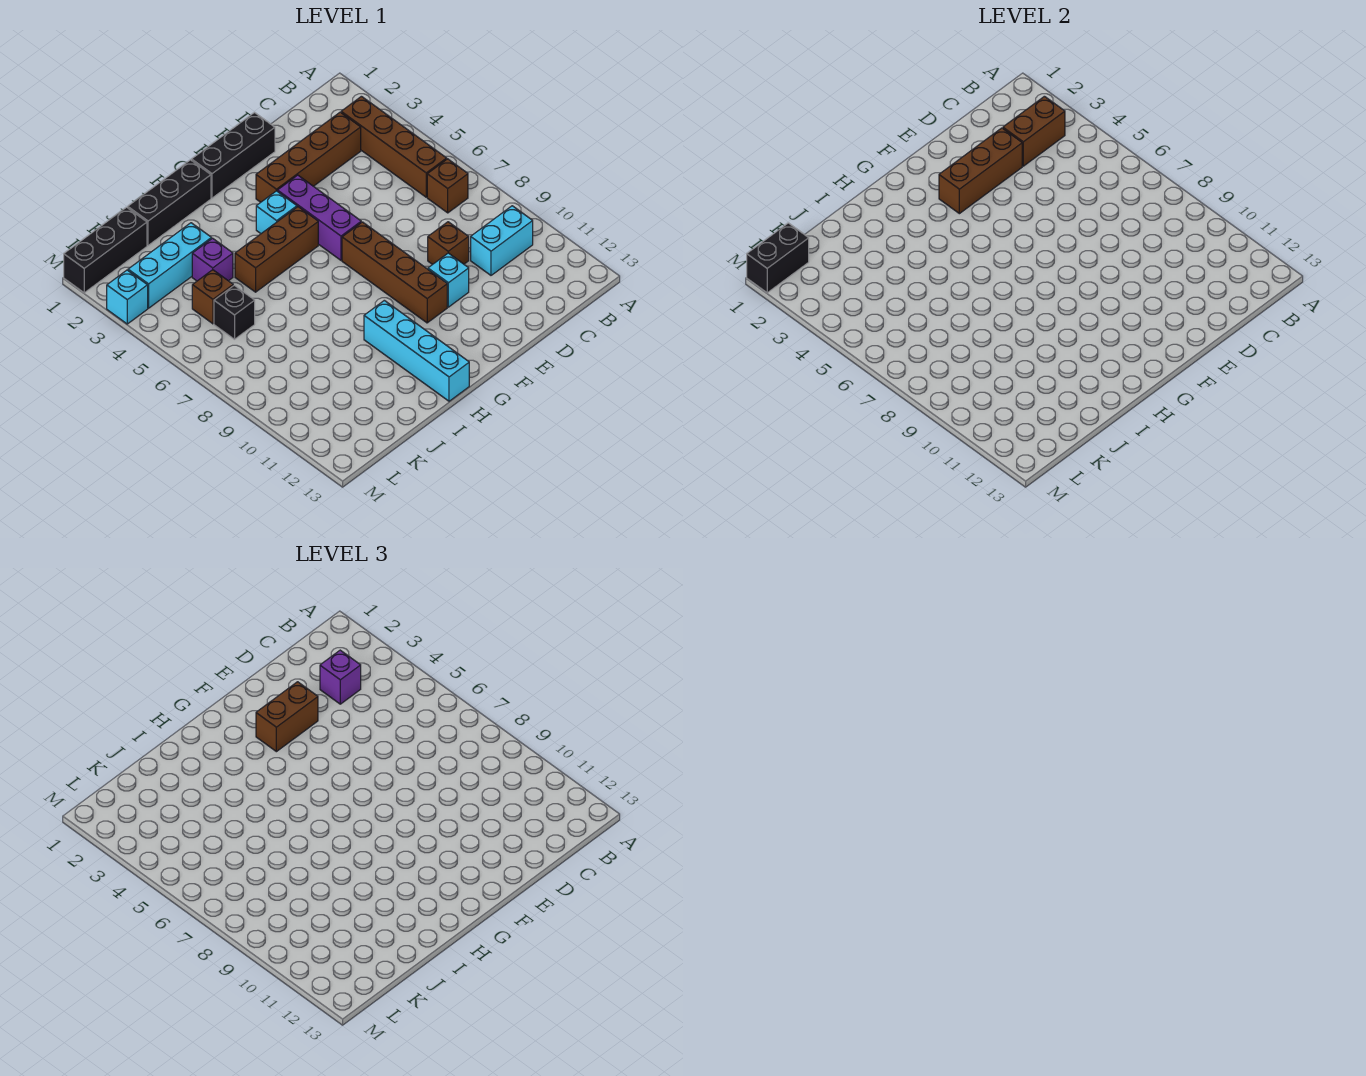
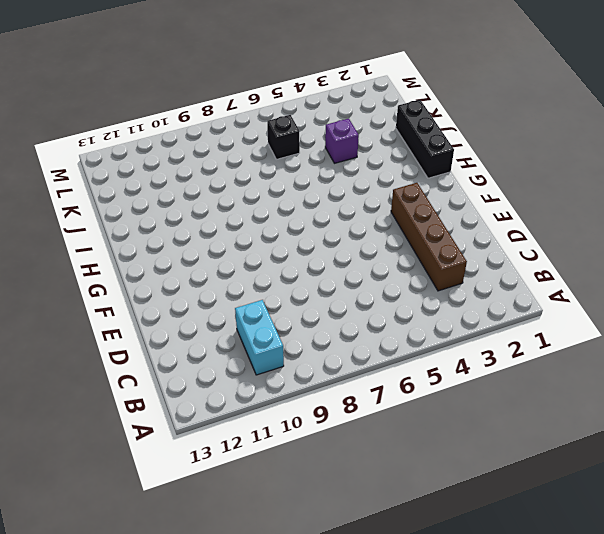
none -> brown 1x4 brick [341,96,447,197]
none -> brown 1x1 brick [427,159,468,213]
none -> brown 1x1 brick [428,222,469,265]

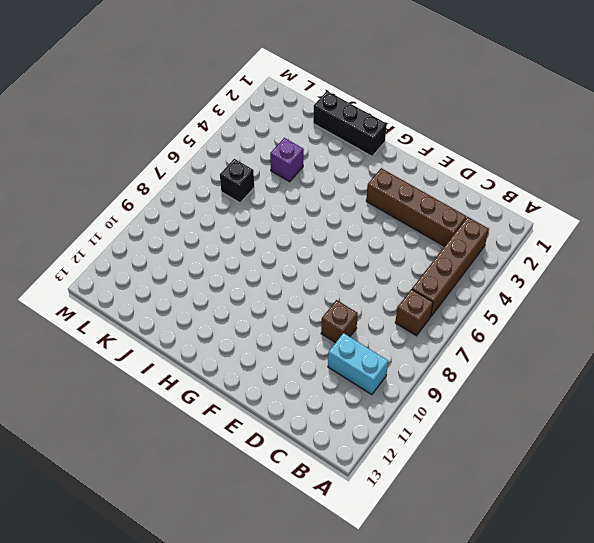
none -> black 1x3 brick [192,113,275,198]
none -> cyan 1x1 brick [428,253,469,307]
none -> purple 1x3 brick [277,175,361,260]

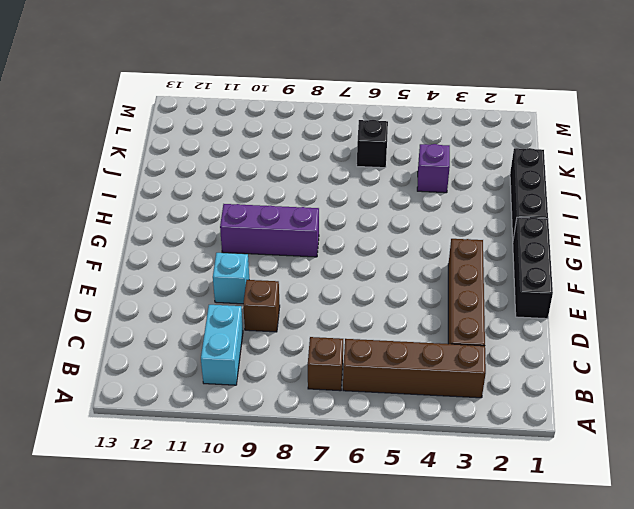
purple 1x3 brick [220,204,319,257] -> purple 1x3 brick moved to [277,175,361,260]
none -> brown 1x4 brick [342,222,447,323]
none -> cyan 1x1 brick [256,191,297,233]
none -> brown 1x3 brick [235,207,318,292]

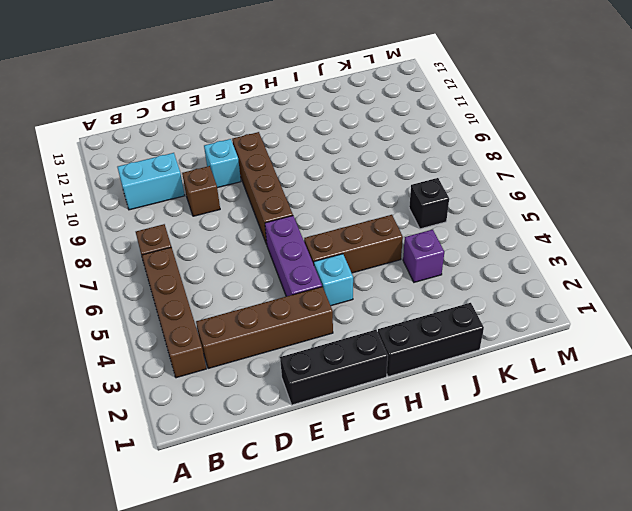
none -> cyan 1x4 brick [364,300,469,401]
none -> cyan 1x3 brick [128,223,212,308]
none -> black 1x3 brick [64,207,147,293]

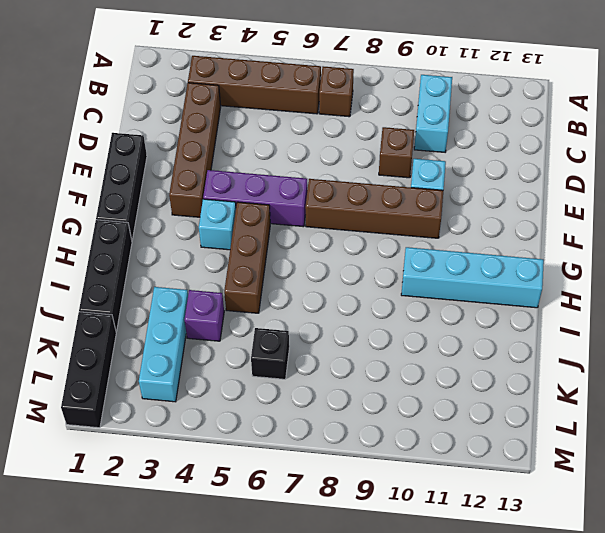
none -> brown 1x1 brick [192,270,233,324]
none -> cyan 1x1 brick [107,270,148,324]
none -> brown 1x2 brick [1003,96,1065,166]

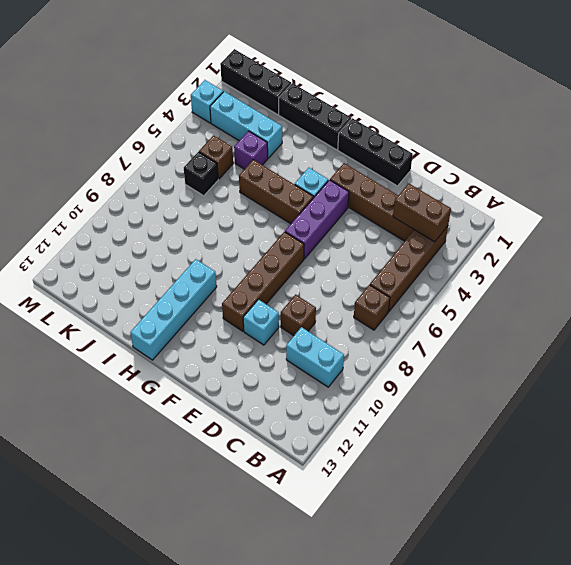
none -> brown 1x3 brick [939,128,1022,214]
none -> black 1x2 brick [747,223,809,293]
none -> purple 1x1 brick [320,650,361,704]

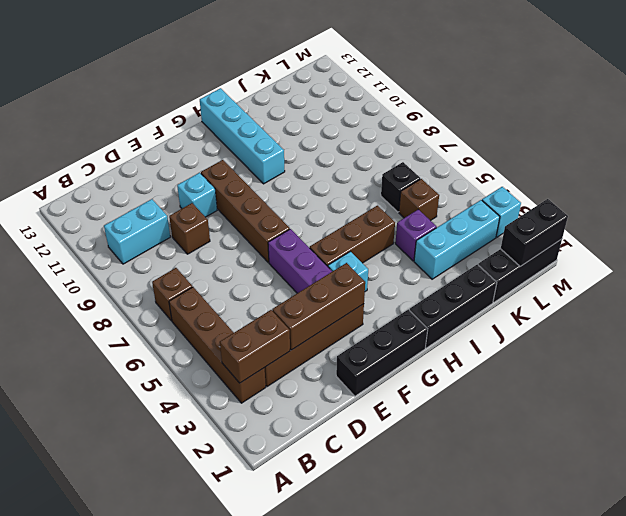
none -> purple 1x1 brick [320,650,361,704]
none -> brown 1x2 brick [256,682,318,752]

